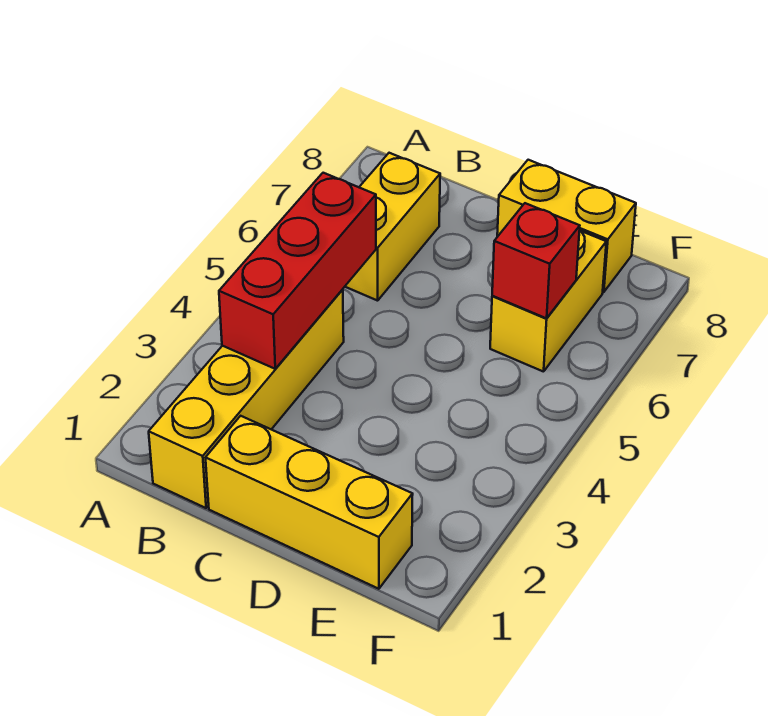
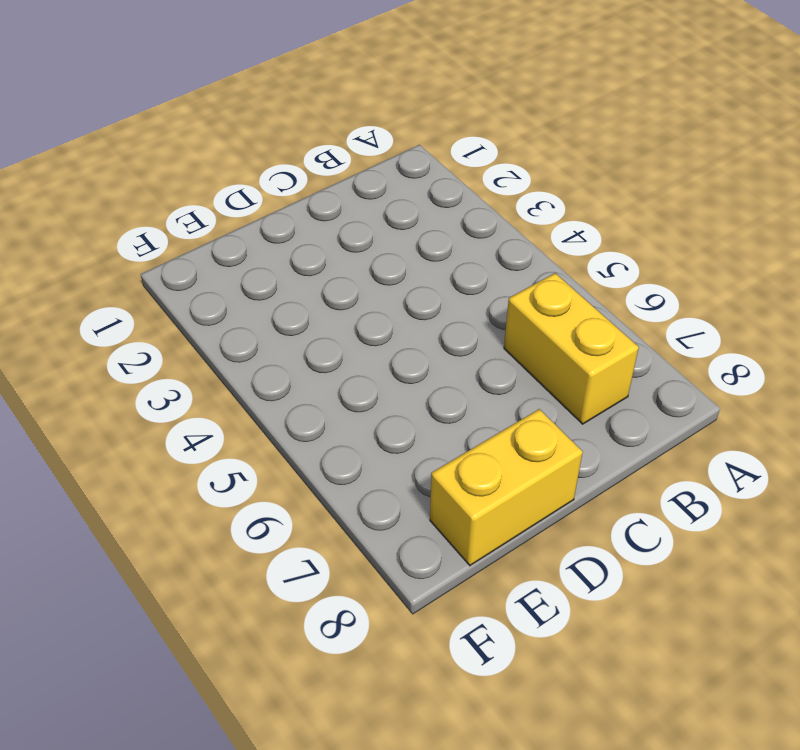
none -> yellow 1x4 brick [149,290,344,508]
none -> yellow 1x3 brick [206,416,413,589]

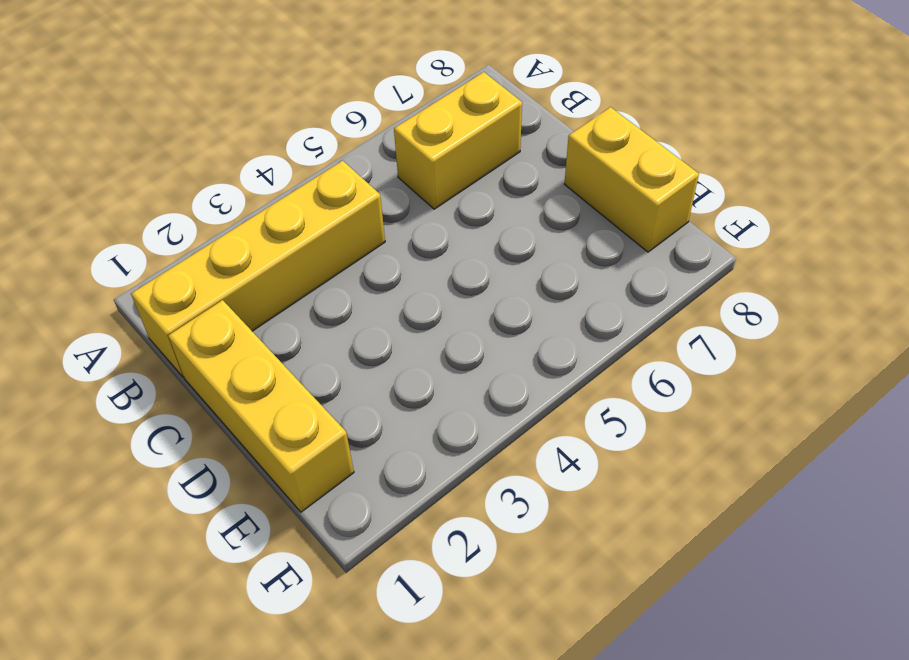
none -> yellow 1x2 brick [490,231,606,372]
none -> red 1x3 brick [219,173,376,369]

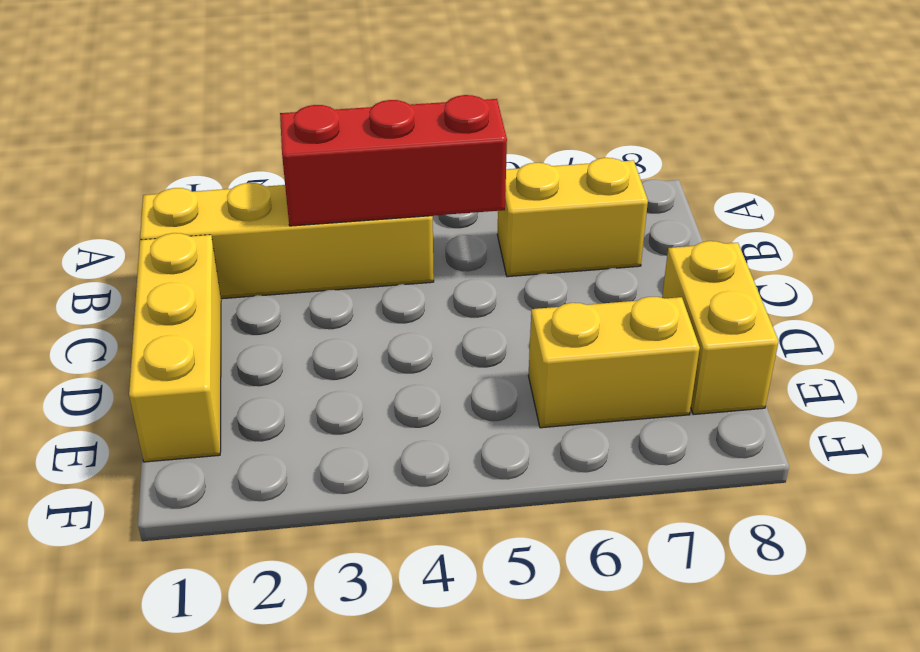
none -> red 1x1 brick [492,203,580,318]

